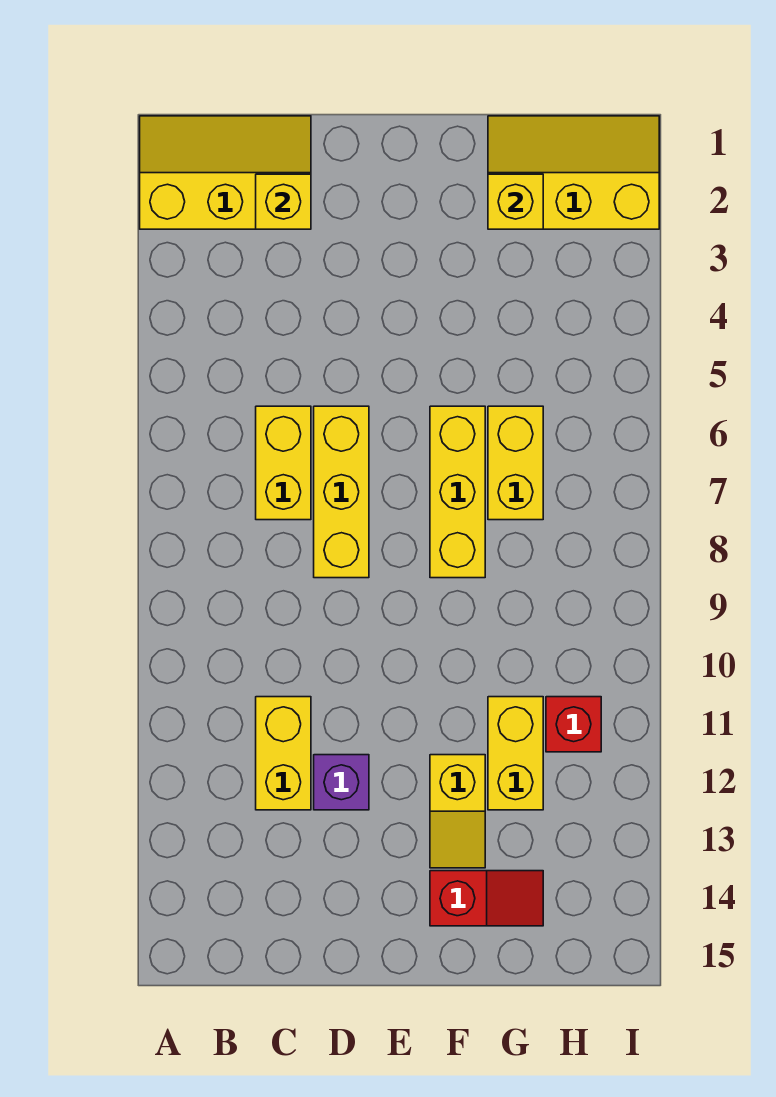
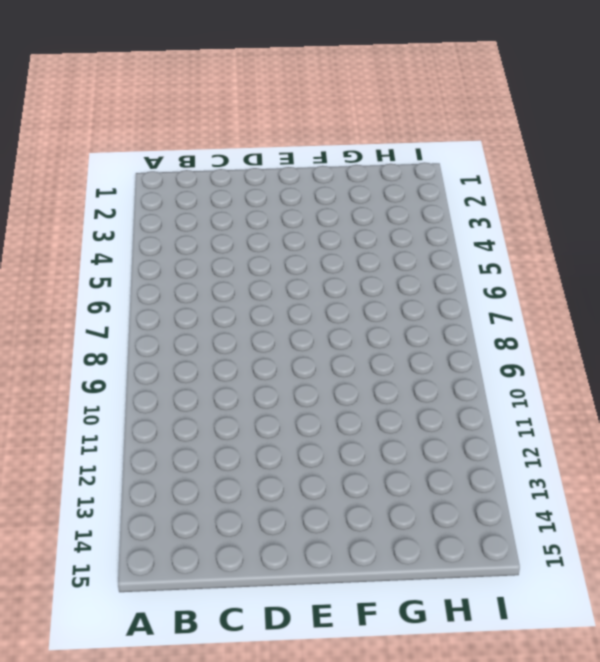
none -> yellow 2x3 slope [140,116,311,229]
none -> yellow 1x2 brick [256,406,311,520]
none -> yellow 1x2 brick [256,697,311,810]

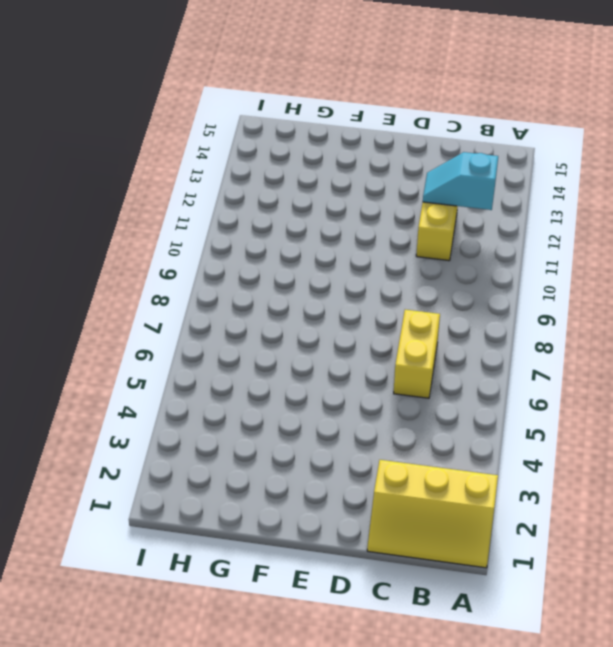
cyan 1x2 slope [423,152,498,210] -> none
none -> yellow 1x3 brick [314,406,369,578]
none -> purple 1x1 brick [314,755,369,810]
none -> yellow 1x3 brick [430,406,485,578]

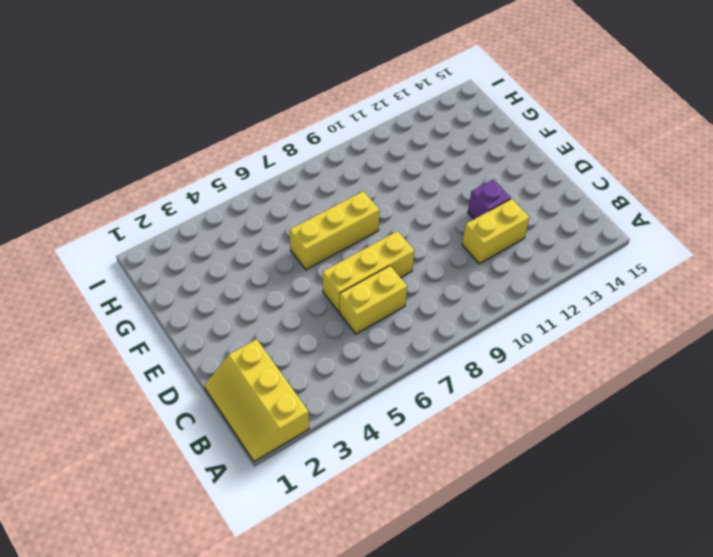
none -> yellow 1x2 slope [430,755,485,868]
none -> red 1x2 slope [430,871,543,926]
none -> yellow 2x3 slope [488,116,659,229]

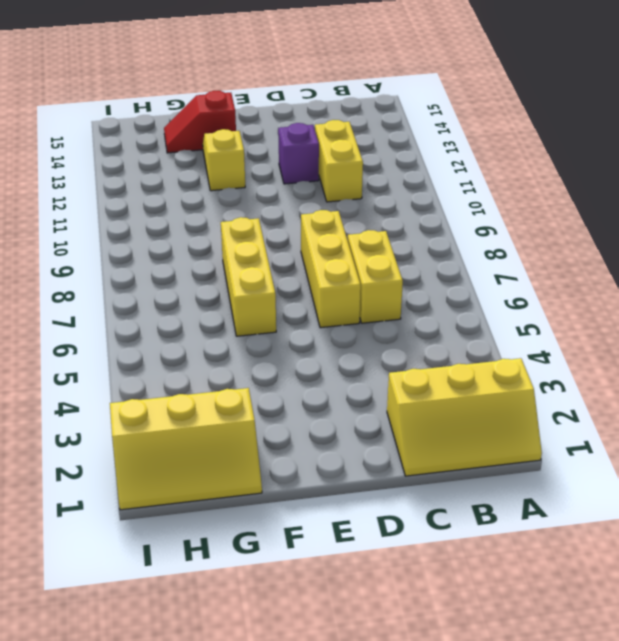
none -> yellow 1x2 brick [488,406,543,520]
none -> yellow 1x2 brick [488,697,543,810]
none -> red 1x1 brick [546,697,601,752]

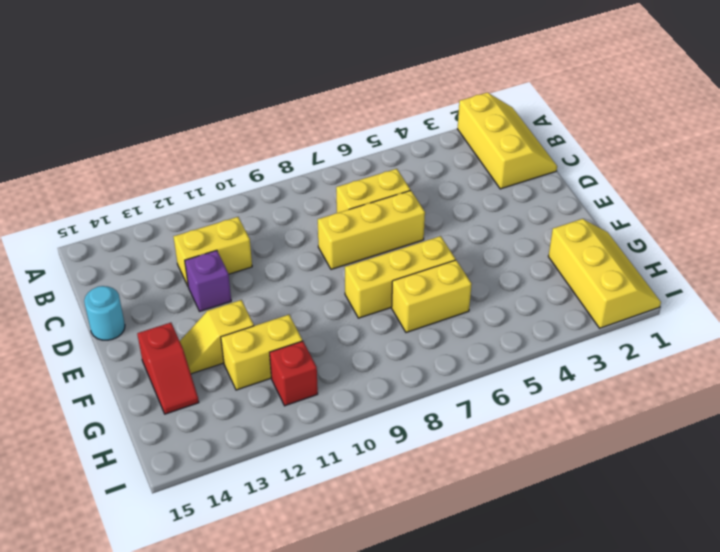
cyan 1x1 round brick [84,286,125,340] -> none
none -> yellow 1x1 brick [256,174,311,229]
none -> yellow 1x1 brick [488,174,543,229]

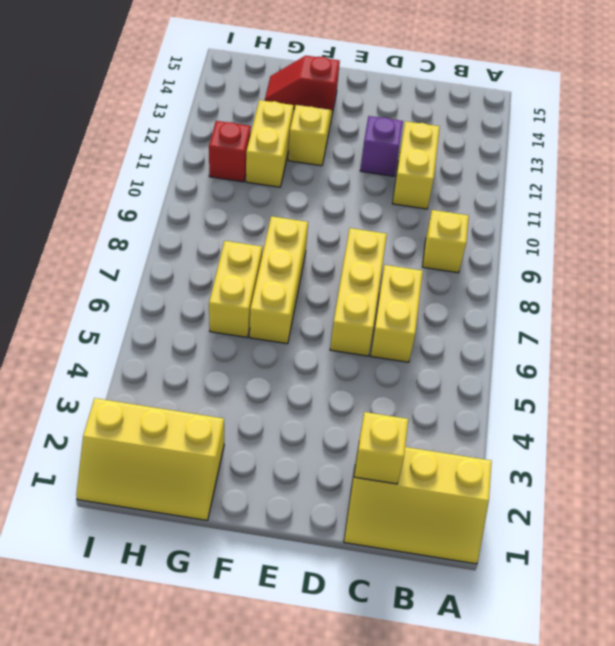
yellow 1x1 brick [422,210,469,273] -> yellow 1x1 brick moved to [488,174,543,229]

